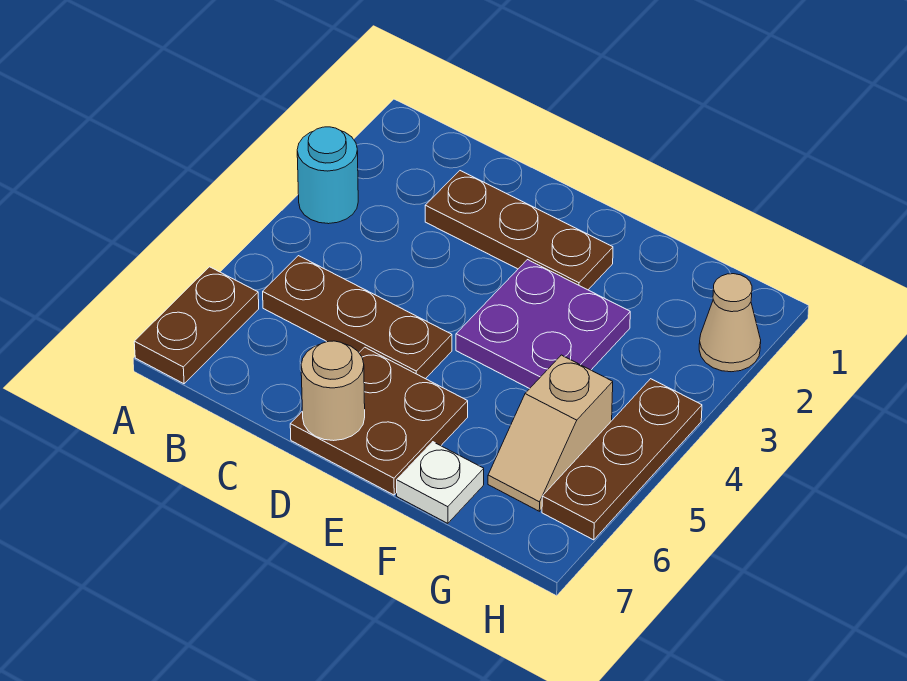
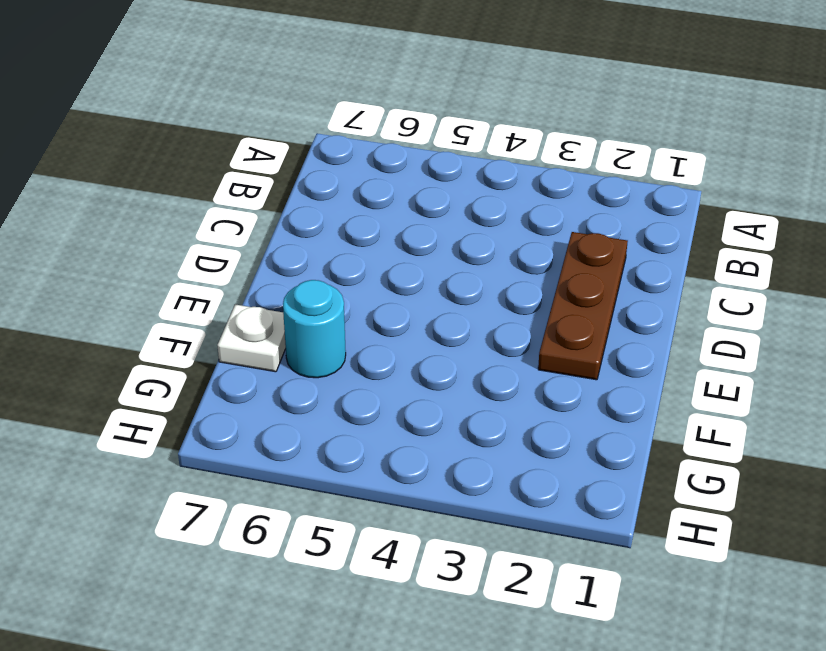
cyan 1x1 round brick [283,280,346,378] -> cyan 1x1 round brick moved to [297,127,358,224]
none -> brown 1x2 plate [134,267,259,384]
none -> brown 1x3 plate [263,256,452,379]

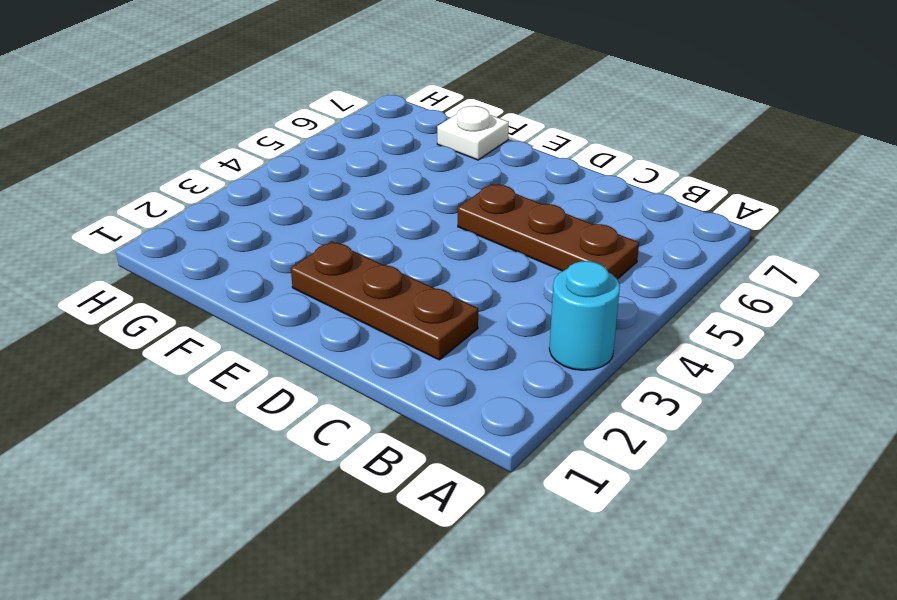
none -> brown 1x2 plate [134,267,259,384]
none -> brown 2x2 plate [290,347,468,495]

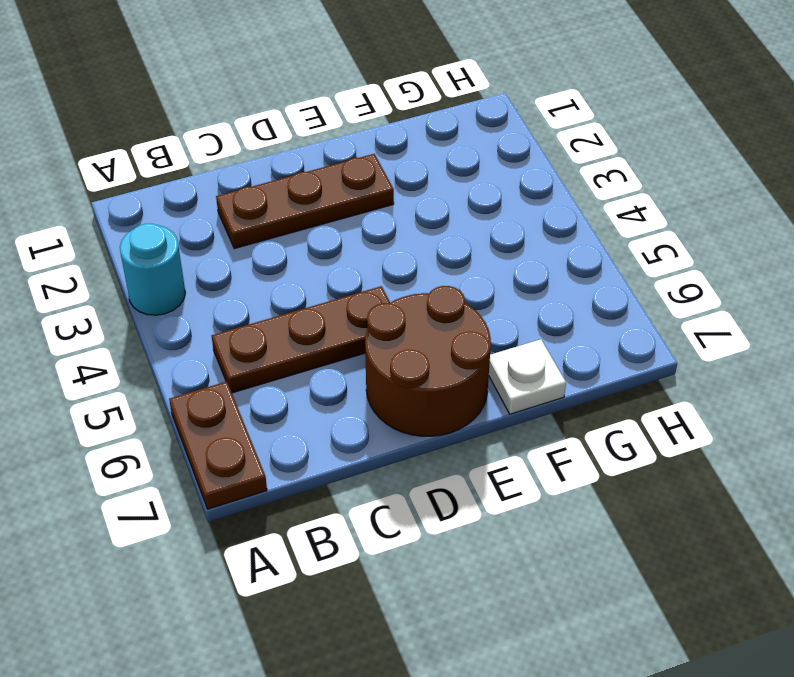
brown 2x2 round brick [365,286,491,436] -> brown 2x2 plate [290,347,468,495]
none -> purple 2x2 plate [456,260,630,389]
none -> tan 1x2 slope [488,355,613,511]

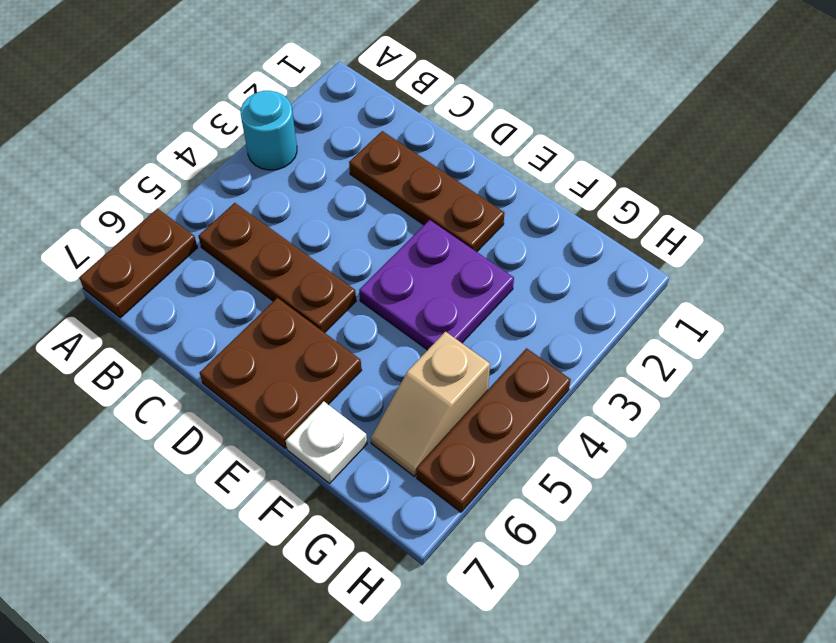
none -> tan 1x1 cone [699,274,761,372]
none -> tan 1x1 round brick [301,341,365,441]

